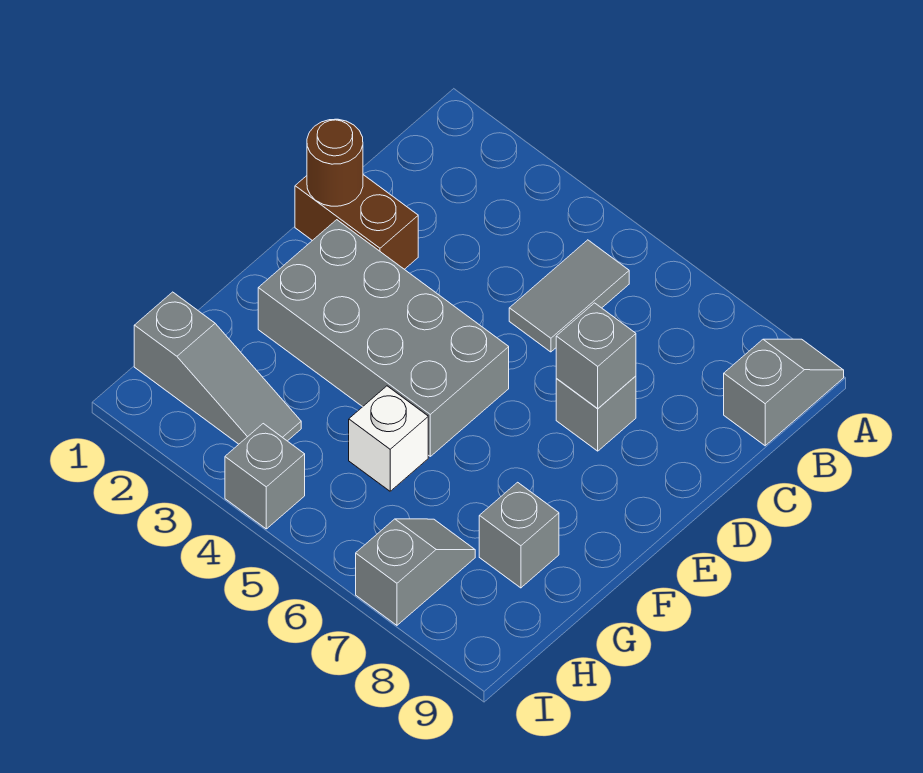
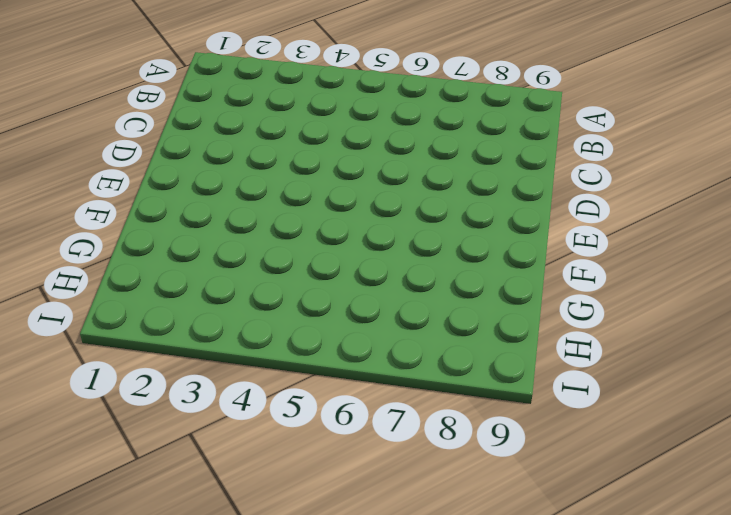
none -> grey 1x2 slope [724,339,844,446]
none -> grey 1x2 tile [509,240,629,352]
none -> brown 1x2 brick [295,175,418,269]

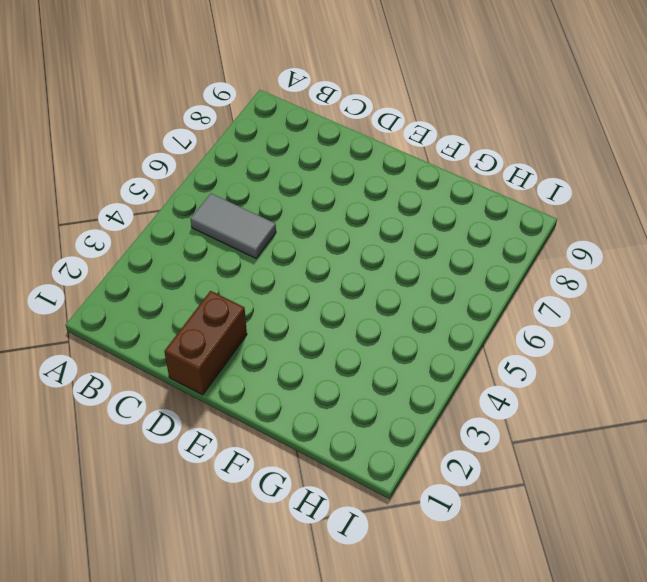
none -> grey 1x2 slope [724,339,844,446]
none -> grey 1x1 brick [556,376,636,451]
none -> grey 2x4 brick [258,220,509,456]

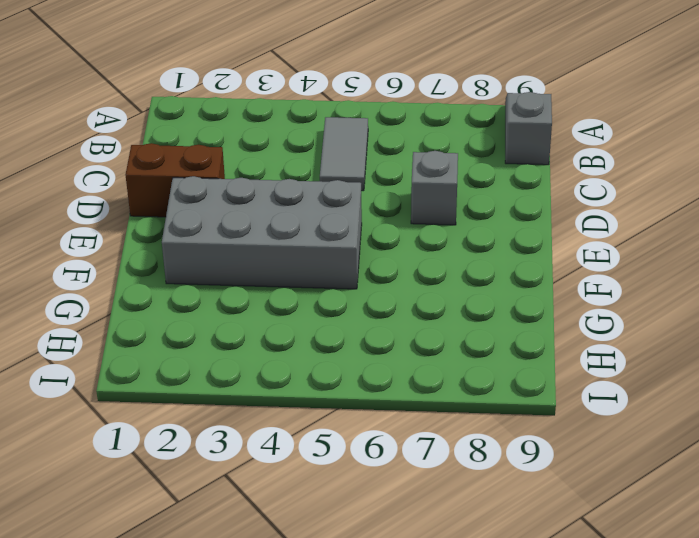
none -> white 1x1 brick [349,386,428,491]
none -> grey 1x1 brick [479,482,559,588]
none -> grey 1x3 slope [134,292,301,444]

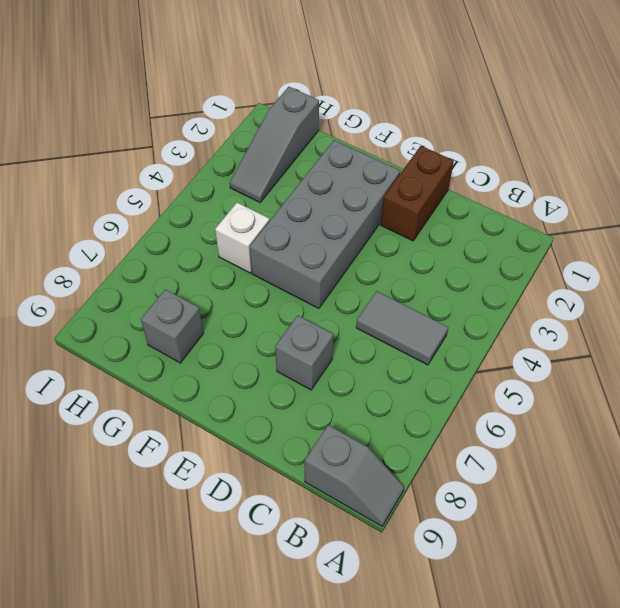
none -> grey 1x2 slope [356,519,475,625]
none -> grey 1x1 brick [225,424,305,529]
none -> brown 1x1 round brick [307,119,363,206]

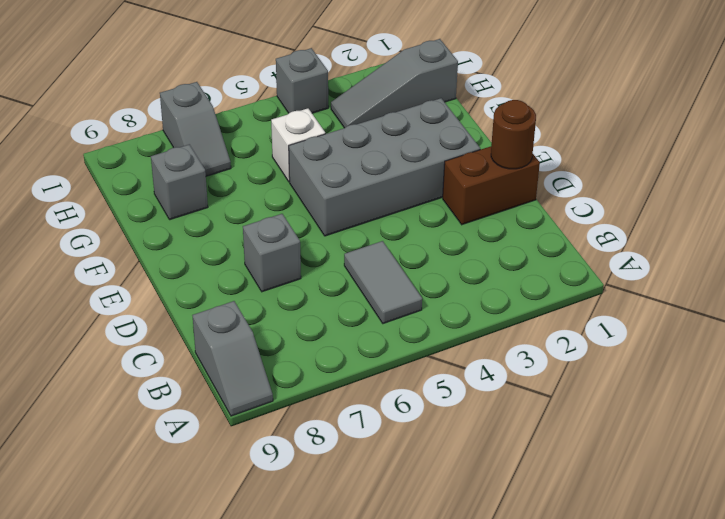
none -> grey 1x1 brick [556,303,636,409]

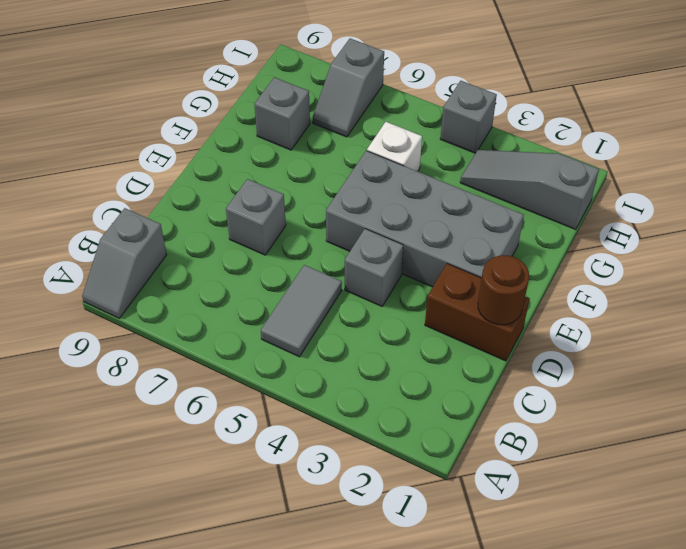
grey 1x1 brick [345,229,403,306] -> grey 1x1 brick moved to [556,303,636,409]

